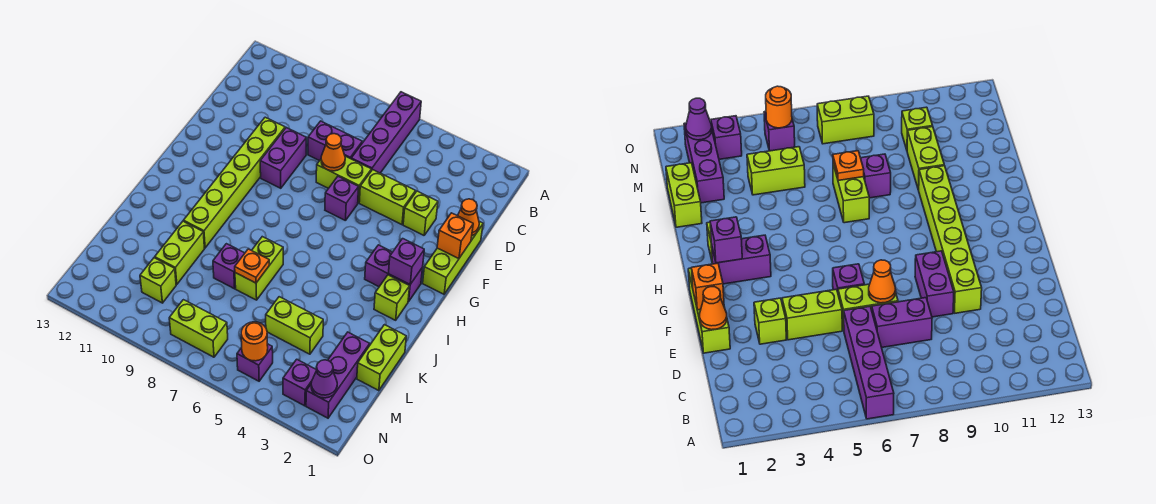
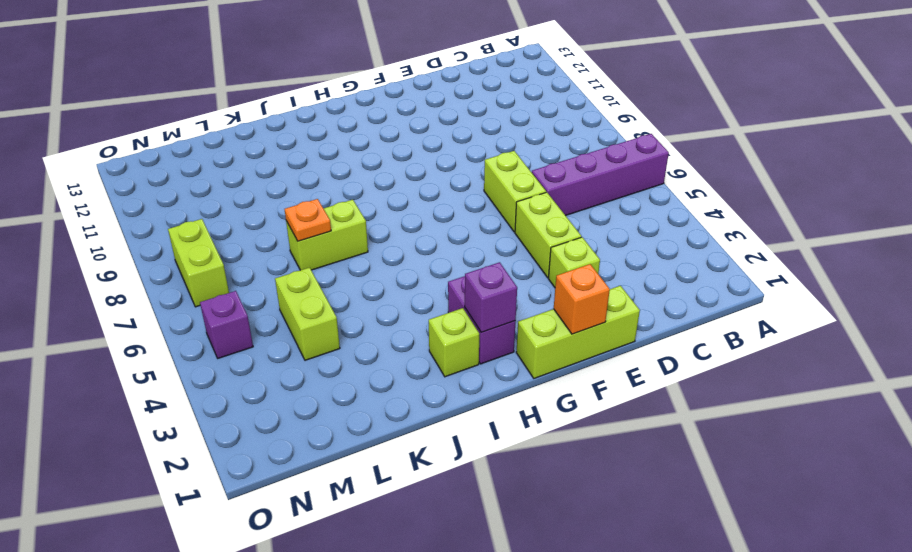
none -> purple 1x2 brick [308,121,362,161]
none -> purple 1x2 brick [260,128,306,188]
none -> lime 1x6 brick [183,117,285,248]

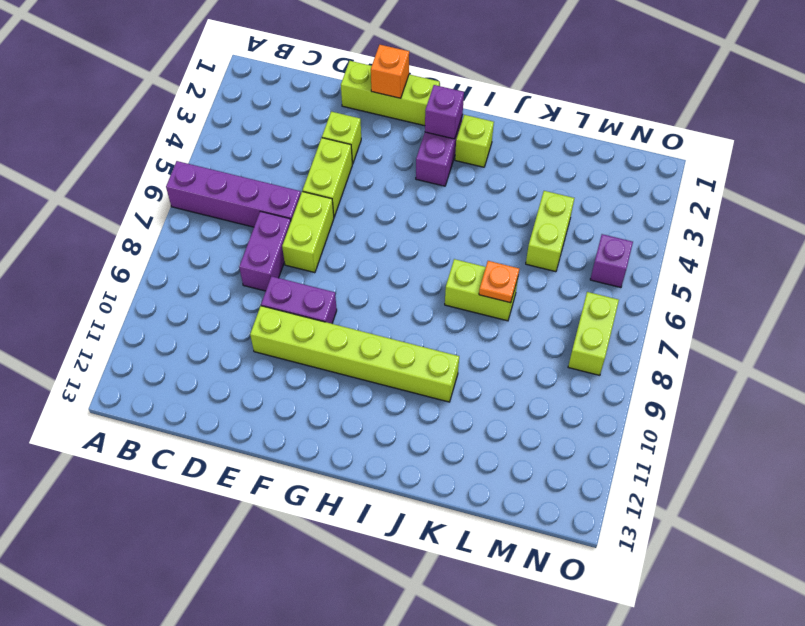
none -> purple 1x1 brick [325,177,359,221]
none -> lime 1x2 brick [357,325,406,391]
none -> purple 1x1 brick [213,244,245,289]

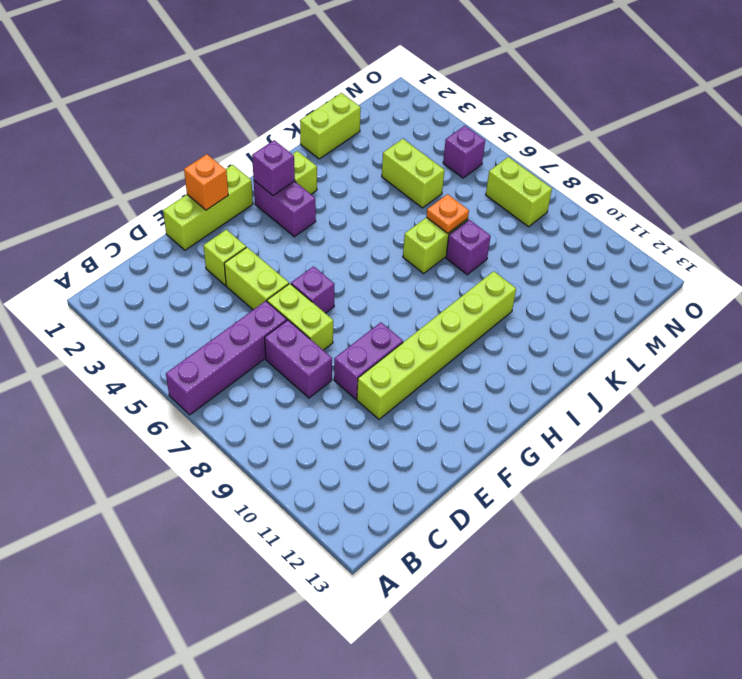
none -> lime 1x2 brick [155,221,204,284]
none -> purple 1x3 brick [306,332,370,418]
none -> lime 1x1 brick [140,258,176,303]

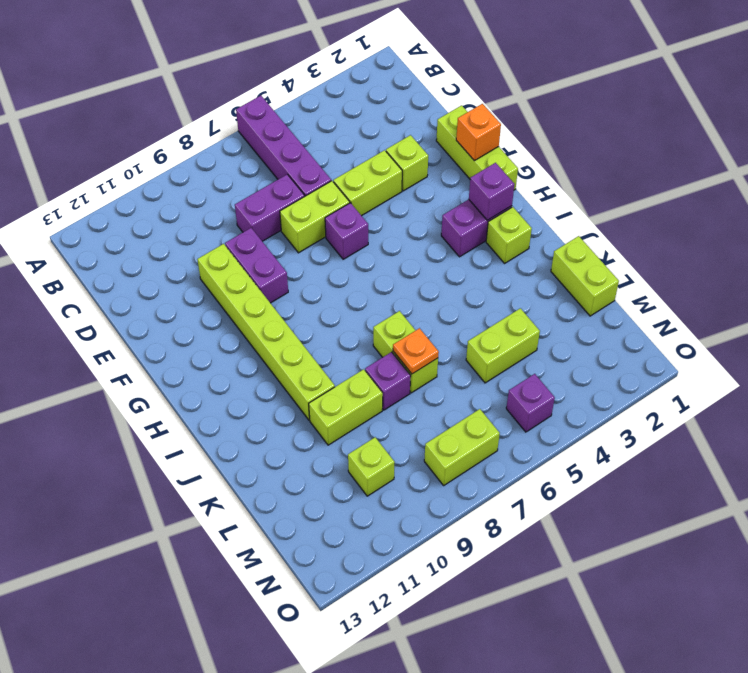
lime 1x2 brick [309,369,383,445] -> lime 1x2 brick turned to [155,221,204,284]
none -> purple 1x3 brick [306,332,370,418]
none -> purple 1x1 brick [283,359,317,406]
none -> orange 1x1 cone [458,199,479,236]

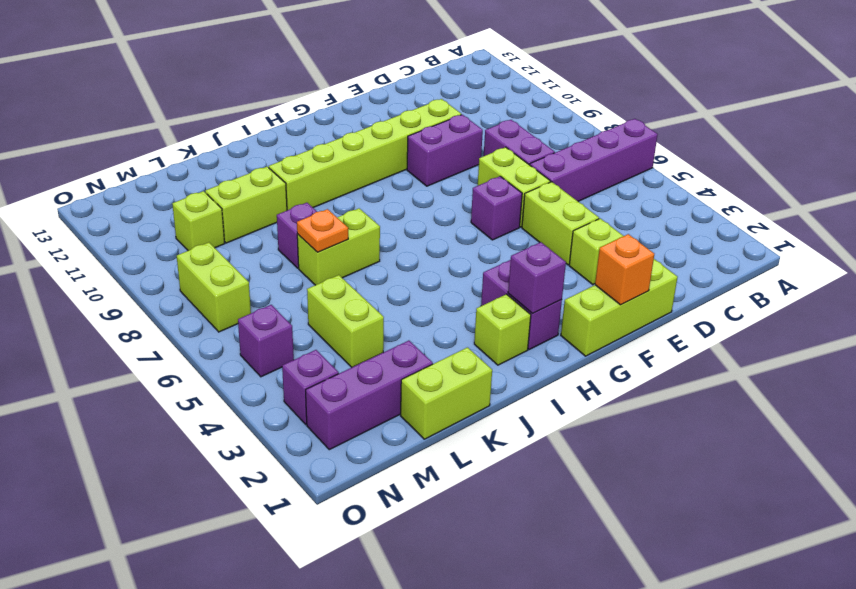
none -> orange 1x1 cone [458,199,479,236]
none -> orange 1x1 cone [321,134,345,171]
none -> purple 1x1 cone [311,360,337,398]

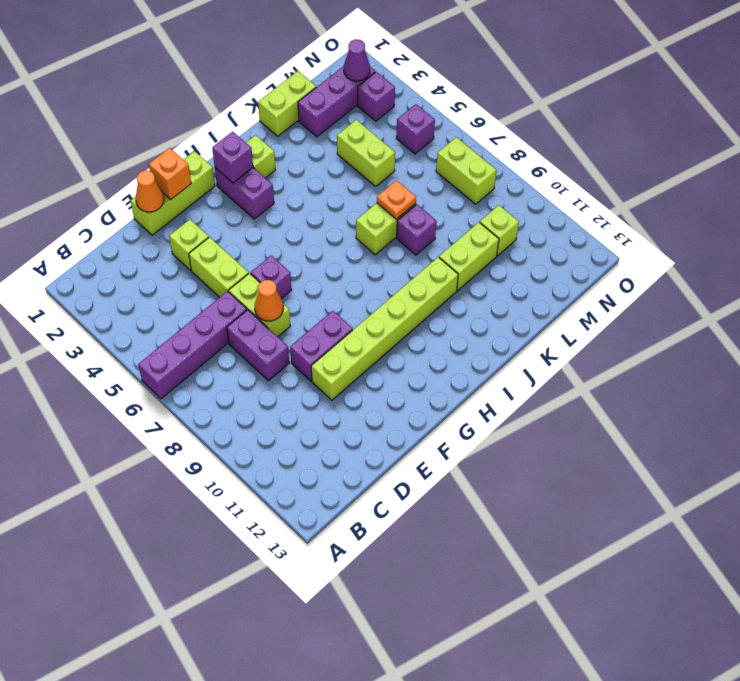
none -> orange 1x1 round brick [241,322,268,361]

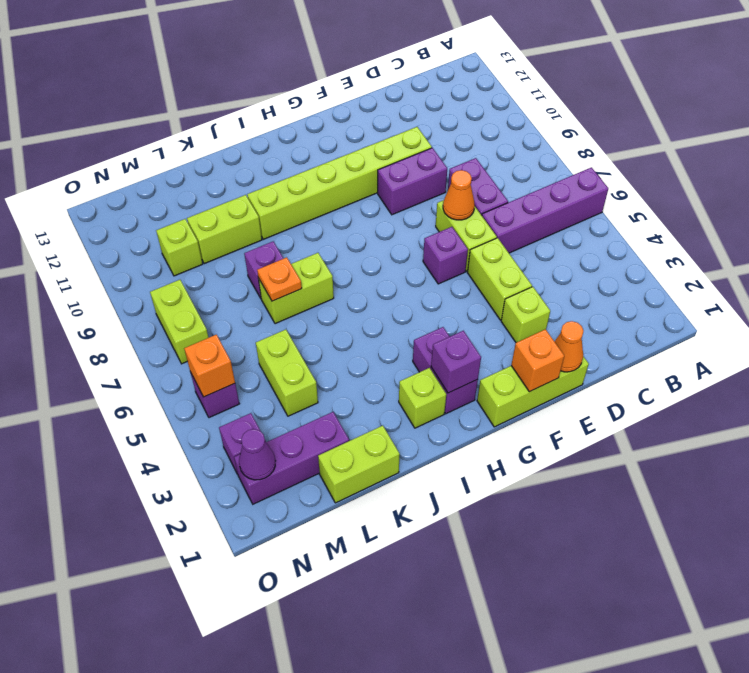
orange 1x1 brick [184,335,235,397] -> orange 1x1 round brick [241,322,268,361]

